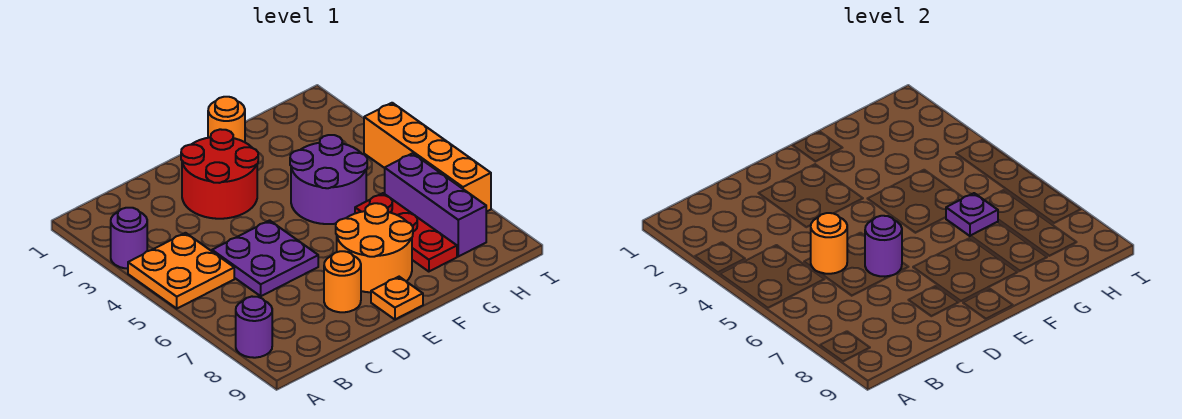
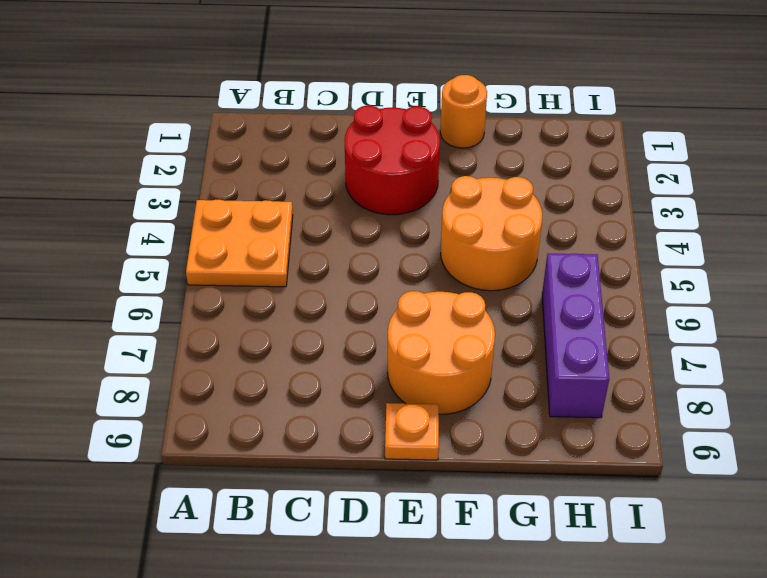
orange 2x2 round brick [441,176,542,291] -> purple 2x2 round brick [290,135,367,224]
none -> purple 1x1 round brick [111,208,147,269]
none -> purple 1x1 round brick [236,297,272,358]
none -> purple 2x2 plate [212,220,318,296]

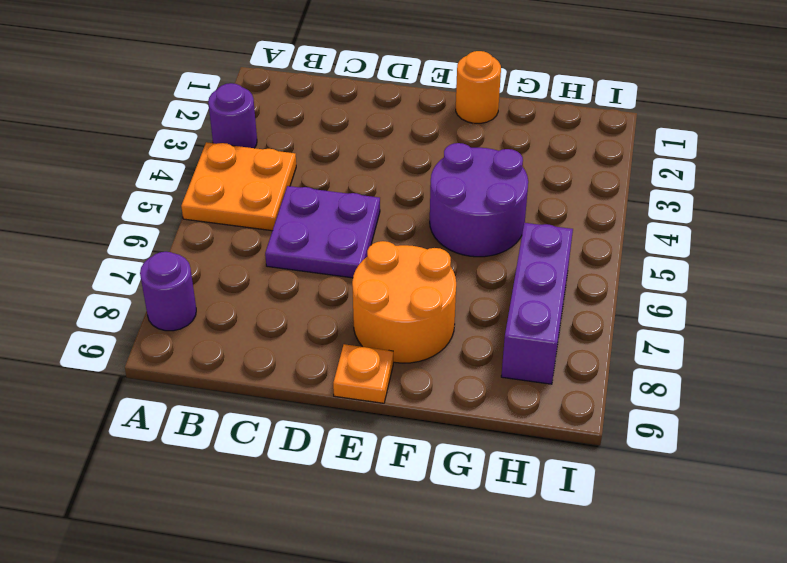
none -> red 2x2 round brick [181,129,258,219]
none -> orange 1x1 round brick [324,251,361,312]
none -> red 1x3 plate [355,193,457,272]

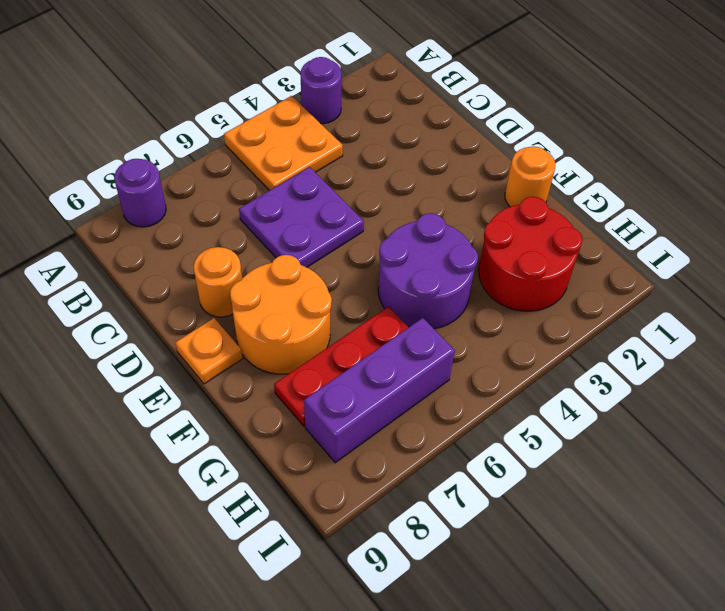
red 2x2 round brick [479,197,583,311] -> red 2x2 round brick moved to [181,129,258,219]
none -> orange 1x4 brick [364,103,491,212]
none -> orange 1x1 round brick [811,213,847,274]
none -> purple 1x1 round brick [865,216,902,277]

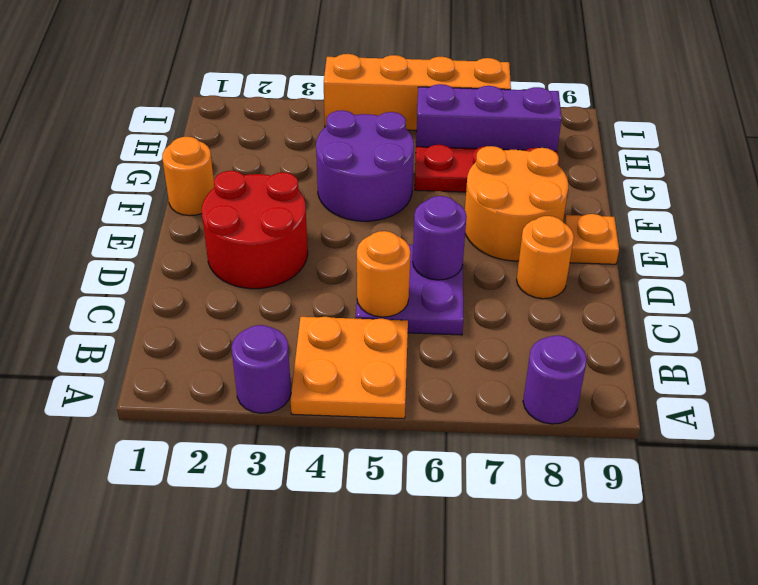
none -> purple 1x1 plate [946,193,998,236]

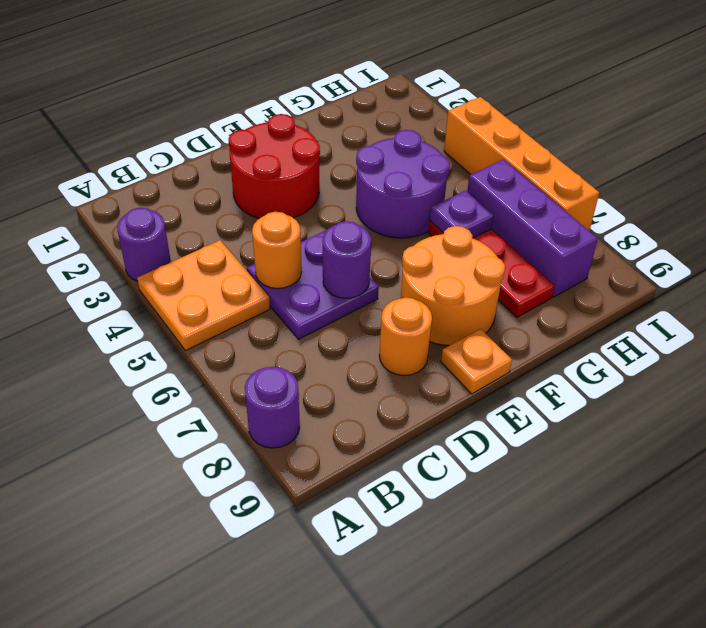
none -> orange 1x1 round brick [208,97,245,142]

